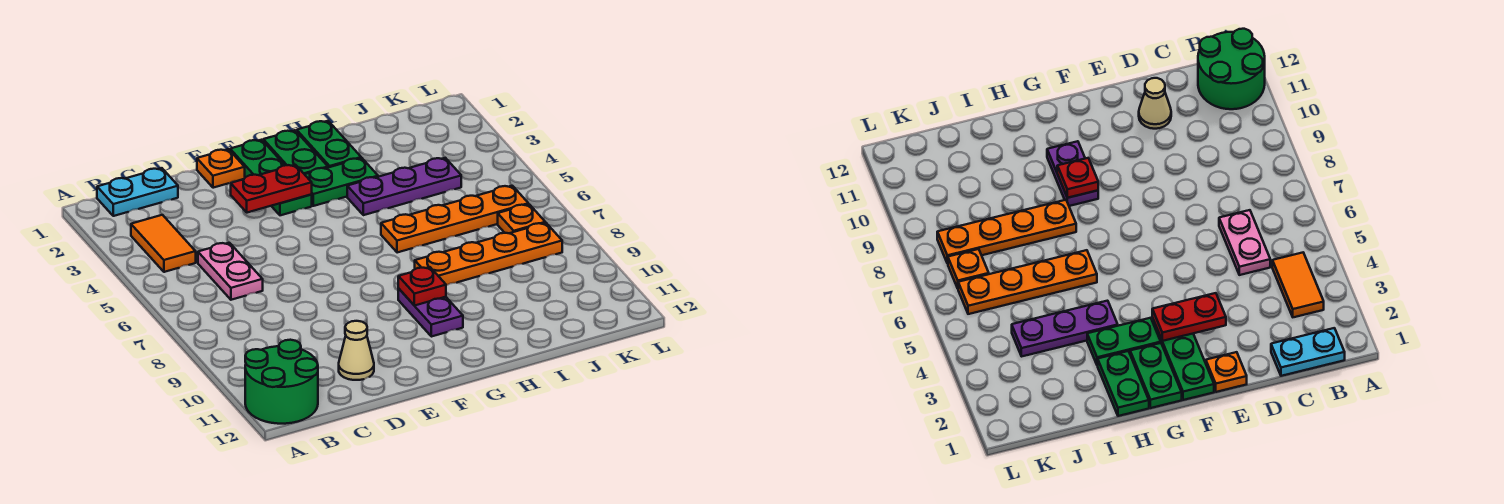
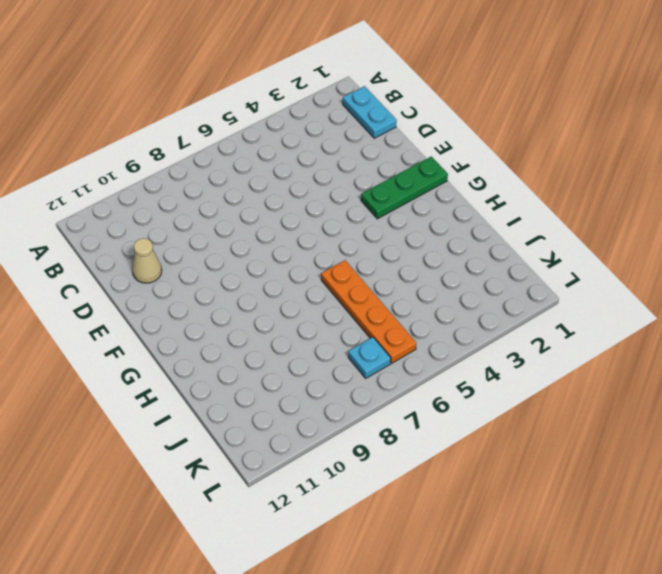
cyan 1x1 plate [348,337,391,378] -> orange 1x1 plate [498,204,545,233]
none -> green 2x2 round brick [245,340,318,424]
none -> orange 1x2 tile [131,215,196,272]
none -> pink 1x2 plate [198,243,263,300]

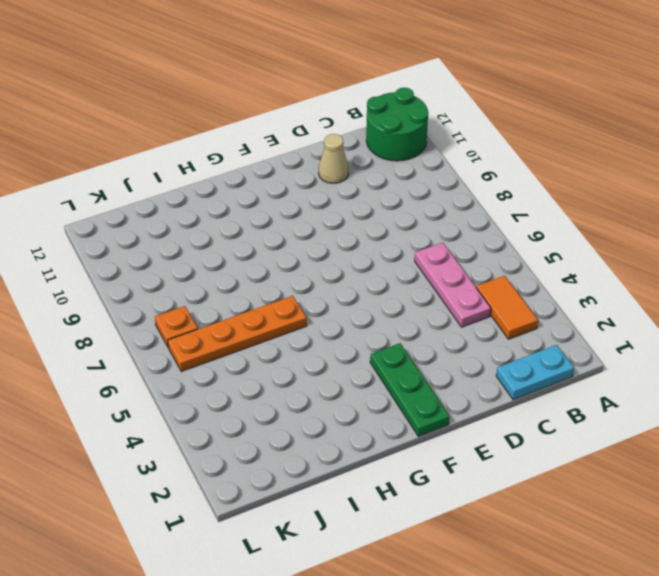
pink 1x3 plate [415,243,491,327] -> pink 1x2 plate [198,243,263,300]
none -> orange 1x1 plate [197,149,245,188]
none -> green 1x2 plate [263,130,328,174]
none -> green 1x2 plate [305,158,378,206]

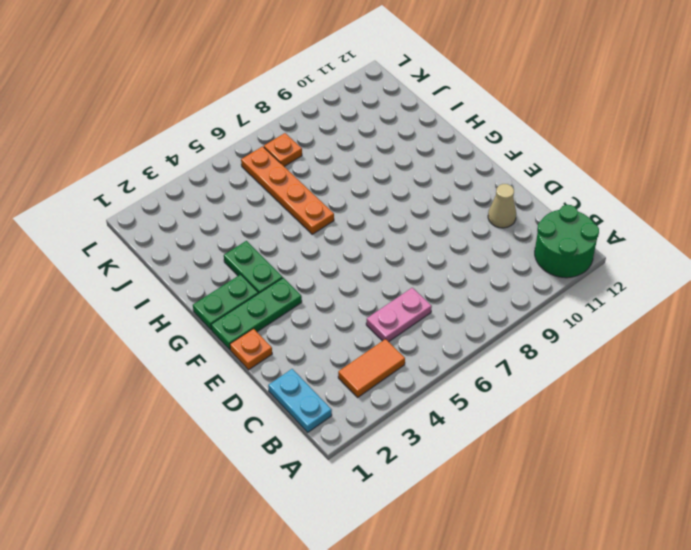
none -> purple 1x2 plate [398,289,463,337]
none -> green 1x2 plate [297,121,361,168]
none -> purple 1x3 plate [347,158,461,215]

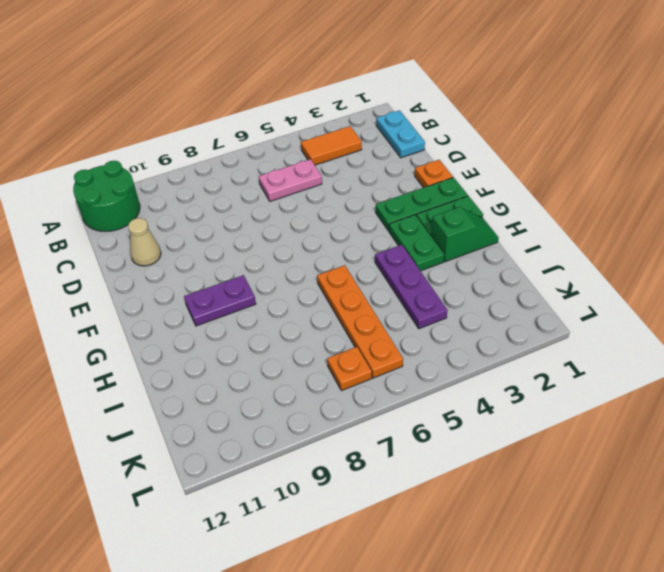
green 1x2 slope [431,207,499,262] -> green 1x2 plate [297,121,361,168]
none -> orange 1x4 plate [415,223,562,285]
none -> red 1x2 plate [231,165,312,213]
none -> red 1x1 plate [398,267,446,306]

